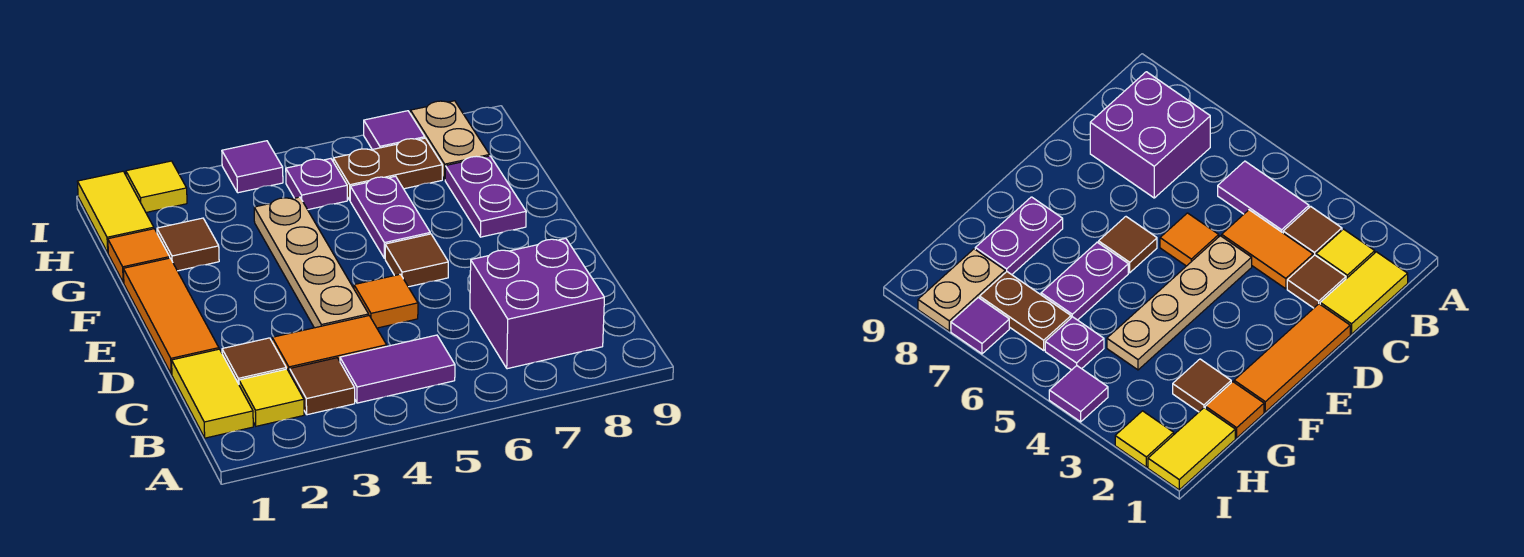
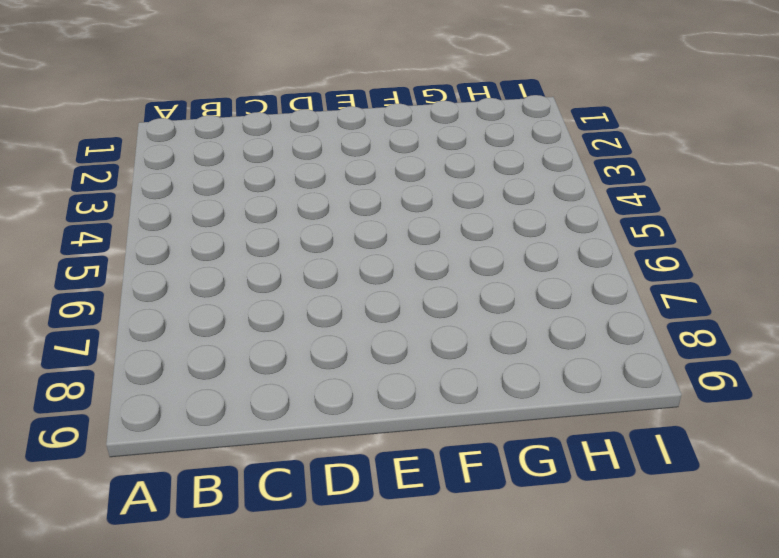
none -> yellow 1x2 tile [172,349,253,438]
none -> yellow 1x1 tile [239,369,304,426]
none -> brown 1x1 tile [290,358,355,415]

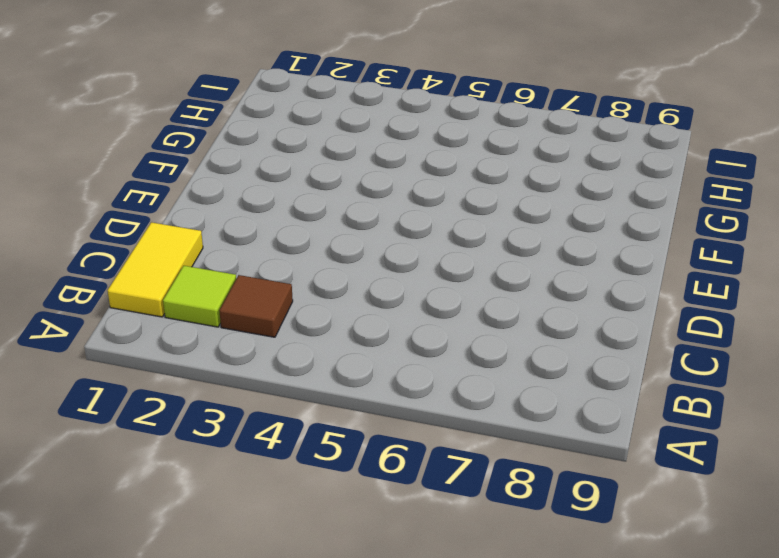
lime 1x1 tile [163,266,236,327] -> yellow 1x1 tile [239,369,304,426]
none -> purple 1x2 tile [340,335,455,403]
none -> purple 2x2 brick [470,238,604,369]
none -> brown 1x1 tile [222,338,286,384]

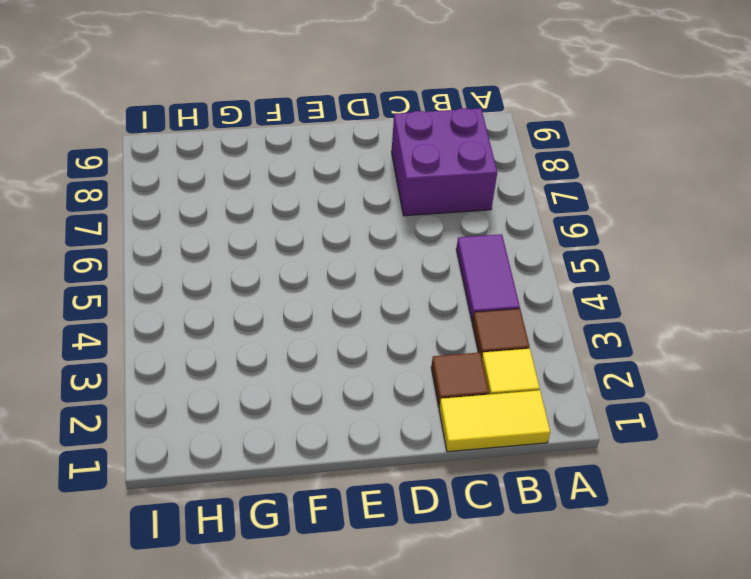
none -> orange 1x2 tile [272,316,387,373]
none -> orange 1x3 tile [123,258,219,374]
none -> tan 1x4 plate [254,197,369,328]

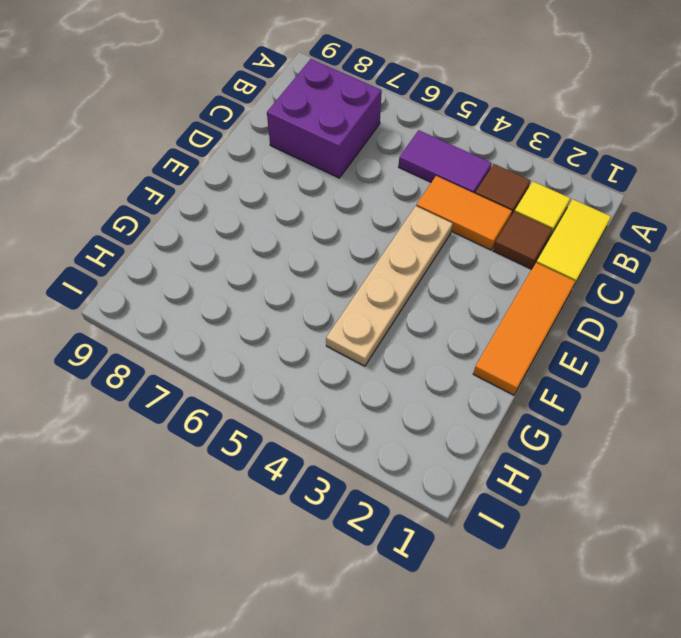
none -> orange 1x1 tile [354,274,418,328]
none -> brown 1x1 tile [385,234,448,287]
none -> purple 1x2 plate [350,176,430,258]

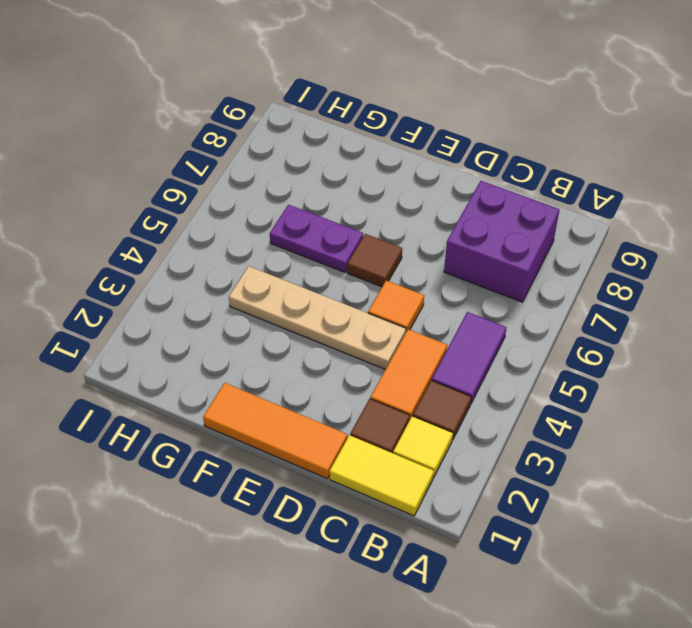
none -> purple 1x2 plate [445,156,526,237]
none -> orange 1x1 tile [108,229,170,283]
none -> brown 1x1 tile [157,218,219,271]

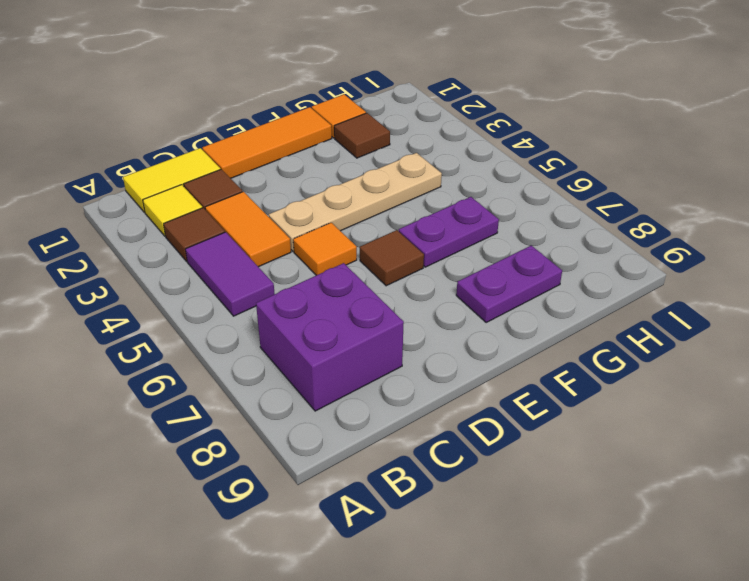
none -> yellow 1x2 tile [77,171,154,252]
none -> purple 1x1 plate [286,159,347,210]
none -> brown 1x2 plate [333,138,442,200]

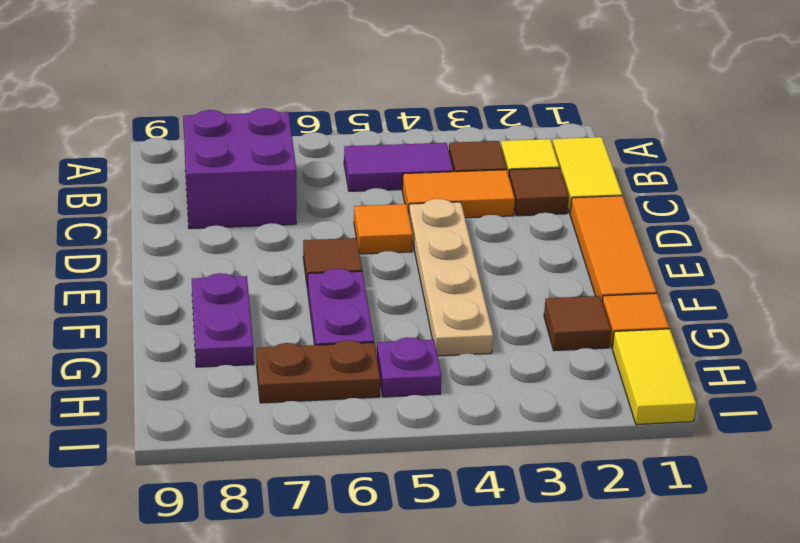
none -> tan 1x2 plate [410,101,489,180]
none -> yellow 1x1 tile [126,161,187,212]
none -> purple 1x1 tile [222,141,283,193]

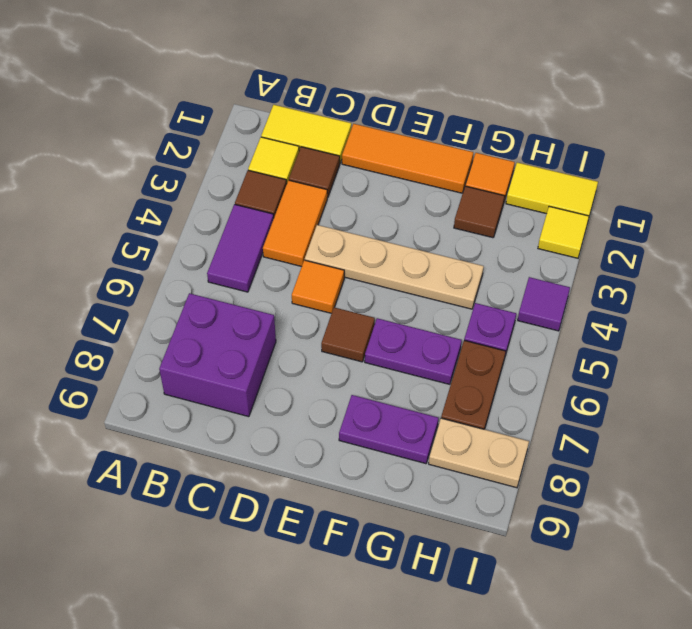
none -> purple 1x1 tile [364,111,425,150]

